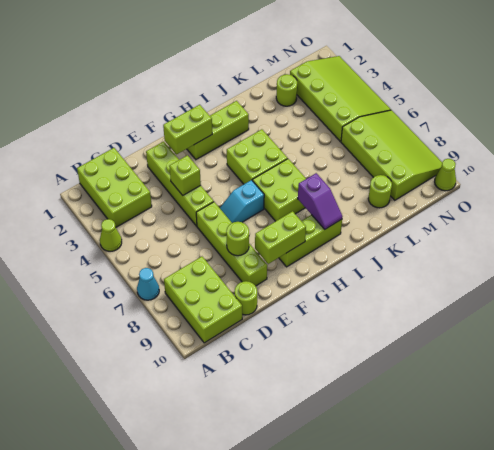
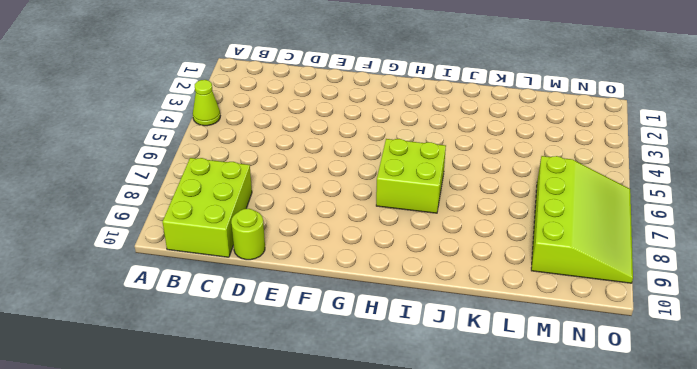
none -> cyan 1x1 cone [137,268,159,300]
none -> lime 2x3 brick [77,148,152,227]
none -> lime 1x4 brick [146,142,214,226]

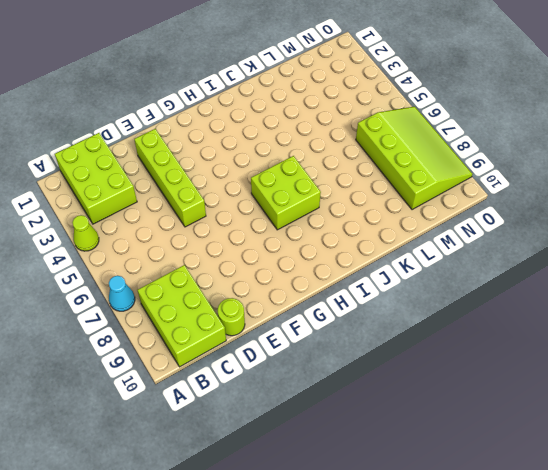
none -> lime 1x4 brick [196,202,267,286]
none -> cyan 1x2 slope [220,180,264,223]
none -> lime 1x3 brick [187,101,249,159]

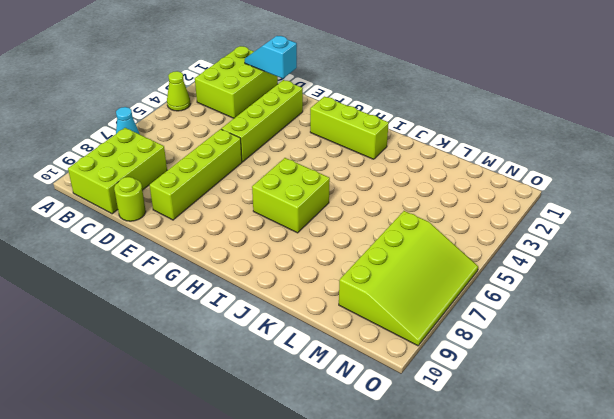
cyan 1x2 slope [245,36,297,79] -> cyan 1x2 slope moved to [220,180,264,223]
none -> lime 1x3 brick [279,215,342,267]
none -> lime 2x2 brick [227,129,288,184]
none -> lime 1x1 round brick [276,74,297,106]

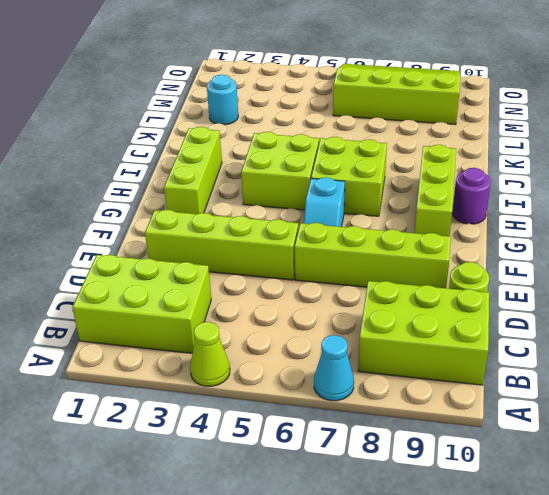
purple 1x1 round brick [452,168,491,224] -> none
cyan 1x1 round brick [207,75,238,125] -> lime 1x1 round brick [276,74,297,106]
none -> lime 1x1 round brick [368,175,392,208]
none -> lime 3x4 slope [290,56,391,141]
none -> lime 1x1 cone [435,159,456,191]

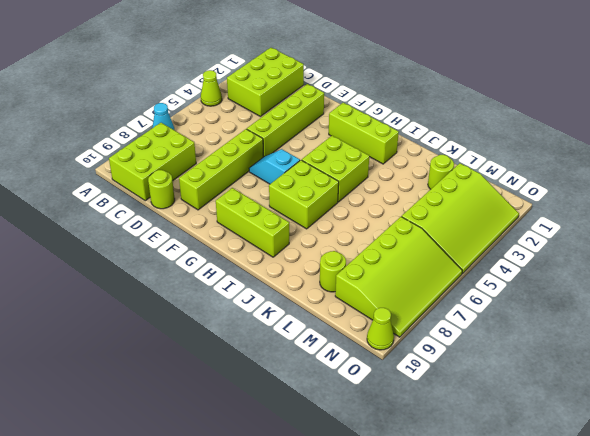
none -> lime 1x1 brick [169,155,201,195]
none -> lime 1x1 round brick [226,222,249,256]
none -> lime 1x2 brick [163,105,212,154]

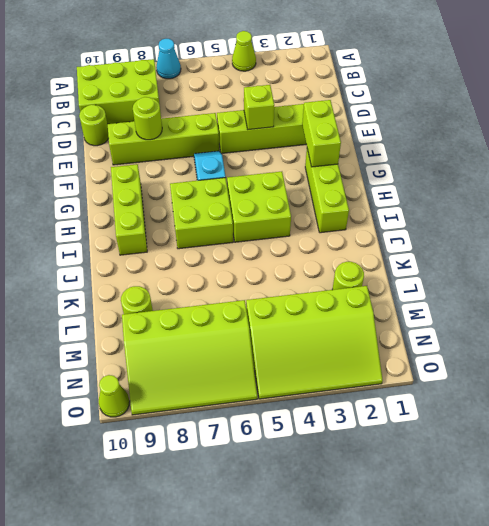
none -> lime 2x3 brick [77,148,152,227]
none -> lime 1x2 brick [255,211,306,264]
none -> purple 1x2 slope [298,173,342,229]

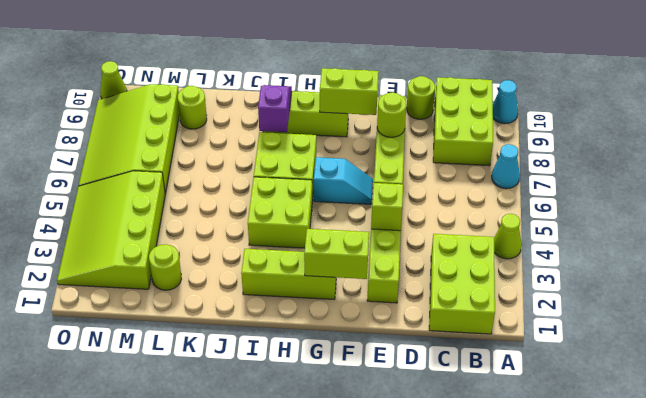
cyan 1x1 cone [493,80,518,124] -> none

